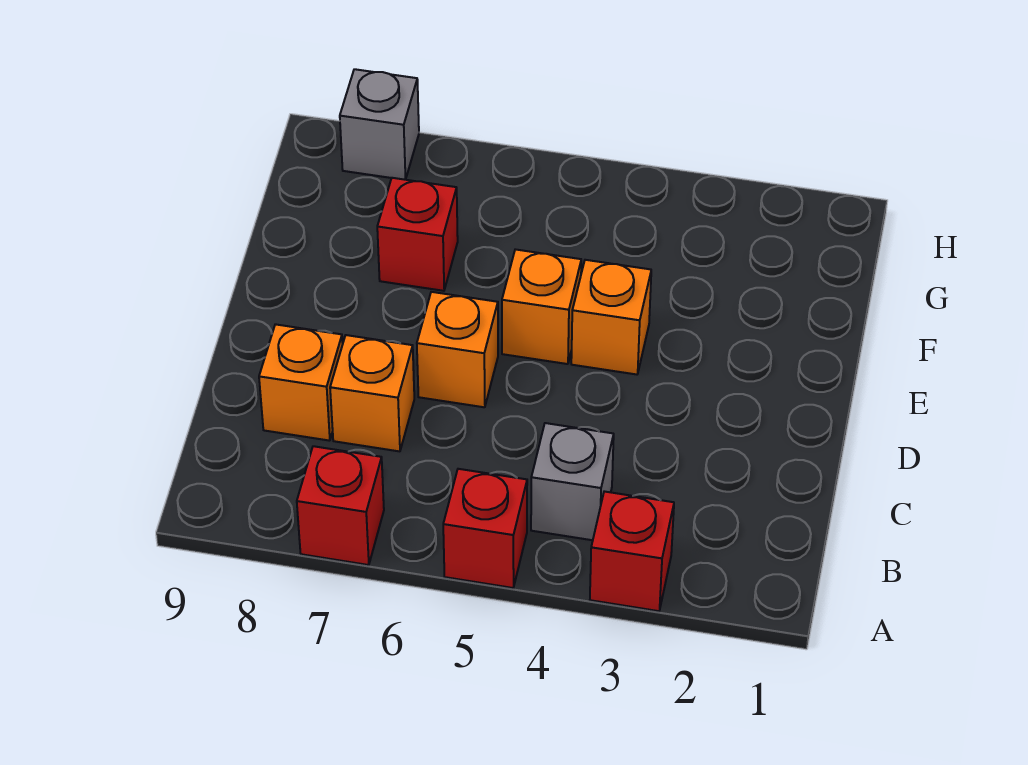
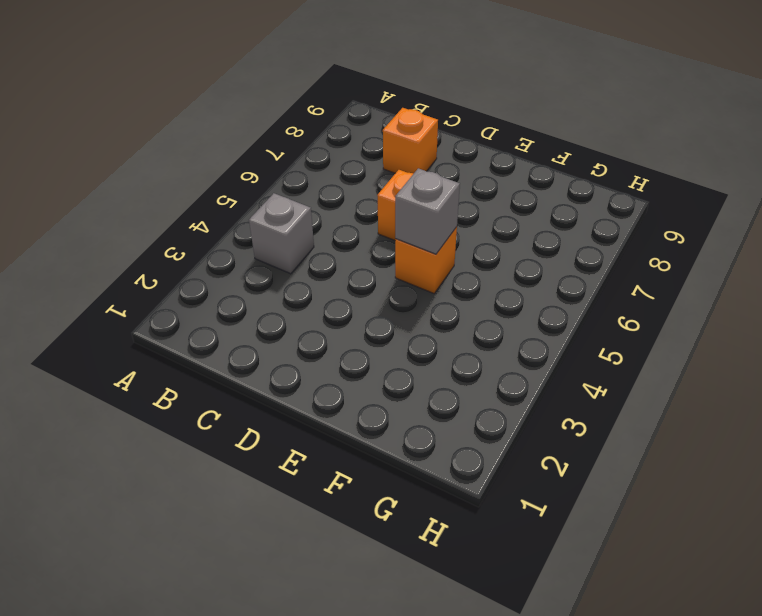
grey 1x1 brick [395,168,460,254] -> grey 1x1 brick moved to [340,69,419,180]
none -> red 1x1 brick [590,491,674,611]
none -> red 1x1 brick [443,469,527,588]

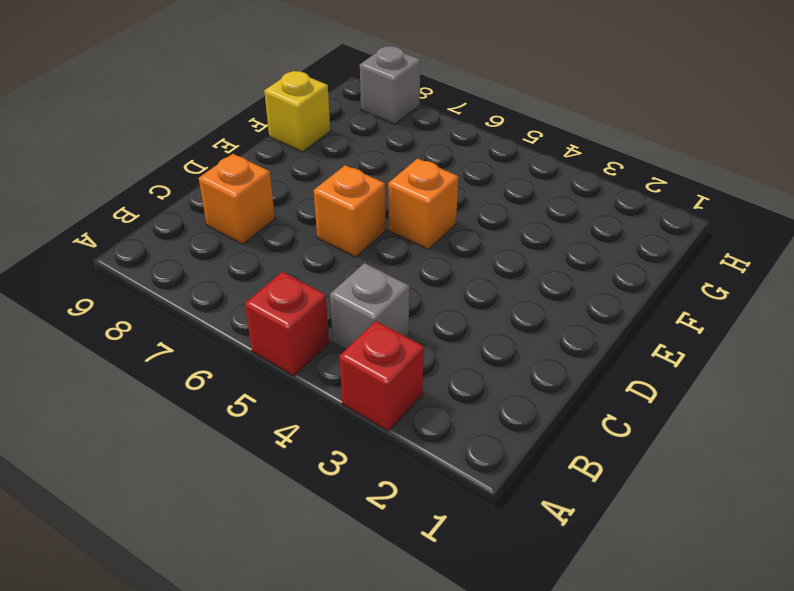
yellow 1x1 brick [264,71,330,152] -> none
none -> red 1x1 brick [297,446,384,565]
none -> orange 1x1 brick [330,335,414,451]

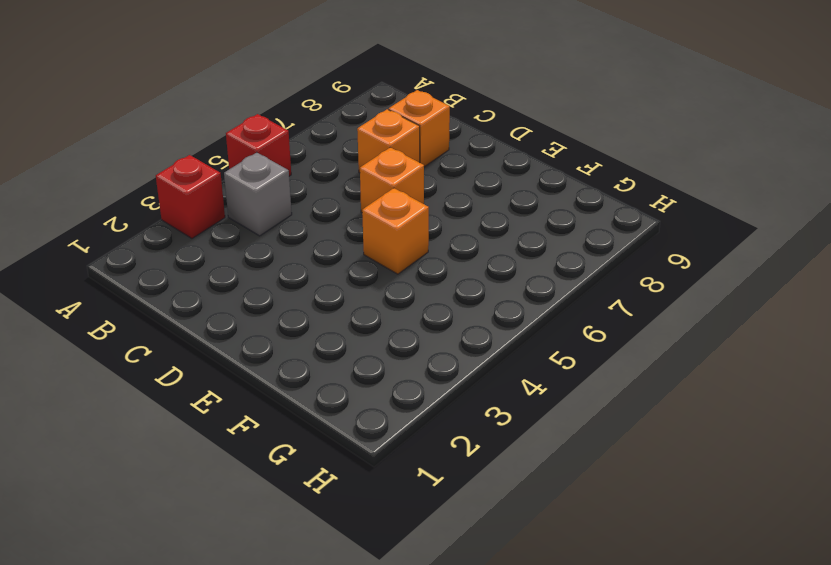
none -> red 1x1 brick [297,446,384,565]
none -> orange 1x1 brick [571,260,651,374]

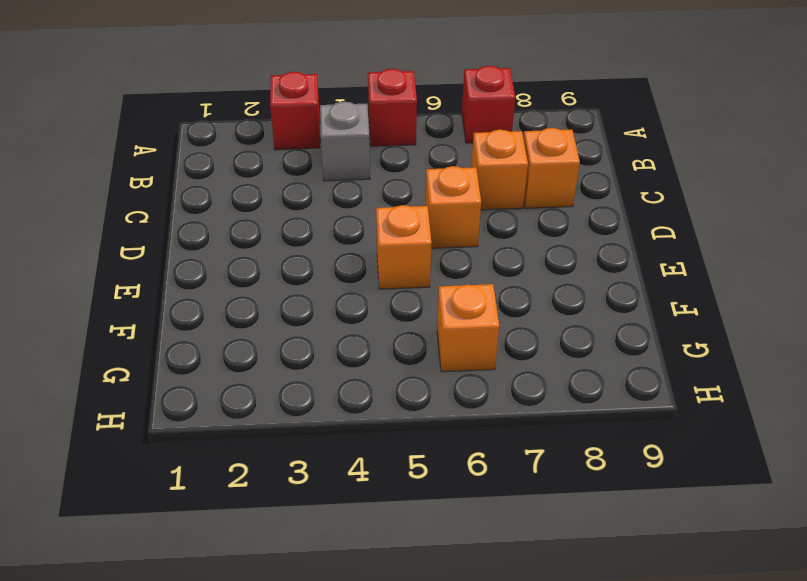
orange 1x1 brick [437,284,499,372] -> orange 1x1 brick moved to [571,260,651,374]
none -> red 1x1 brick [377,178,458,291]
none -> grey 1x1 brick [340,69,419,180]

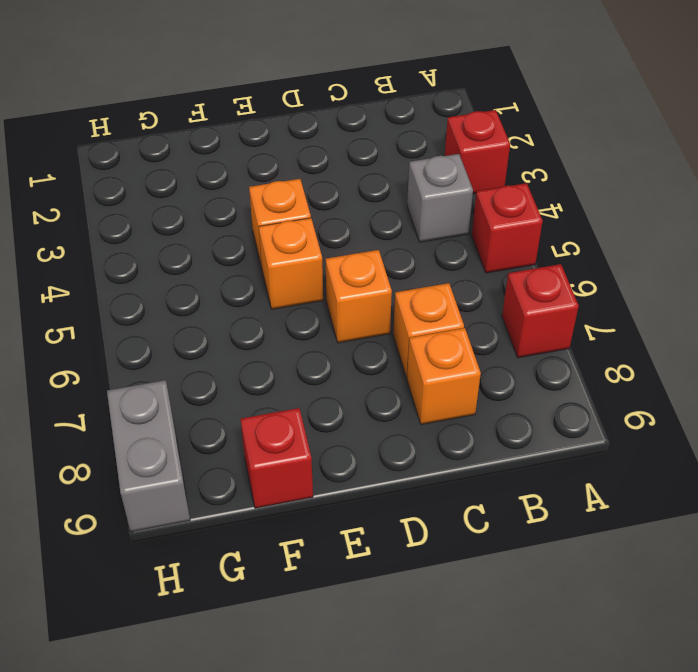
red 1x1 brick [240,408,313,508] -> red 1x1 brick moved to [377,178,458,291]
grey 1x2 brick [107,380,190,532] -> grey 1x1 brick [340,69,419,180]

